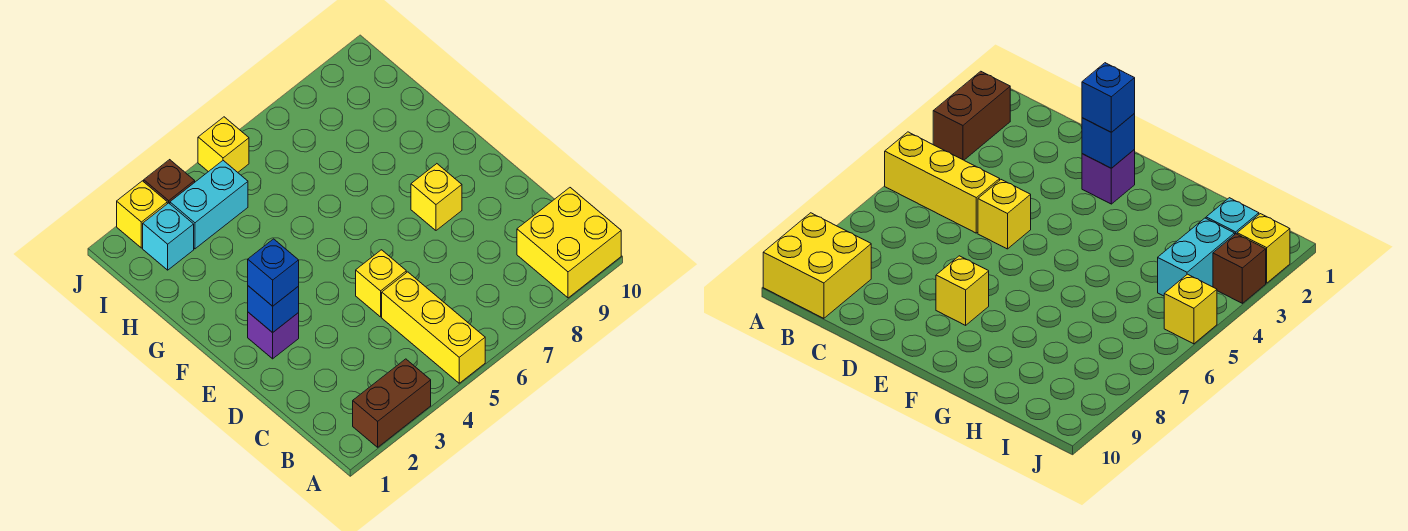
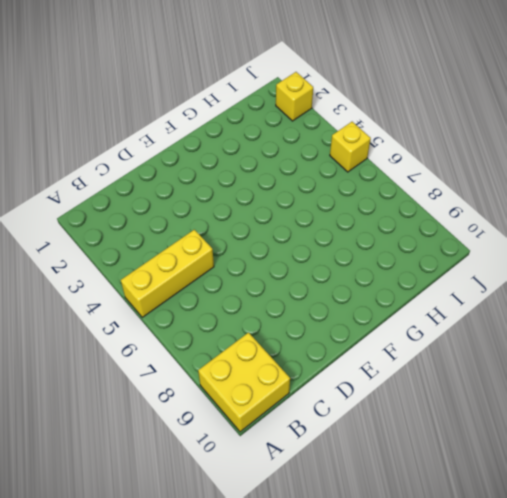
none -> brown 1x2 brick [353,359,431,447]
none -> yellow 1x1 brick [356,250,406,317]
none -> purple 1x1 brick [248,312,299,359]

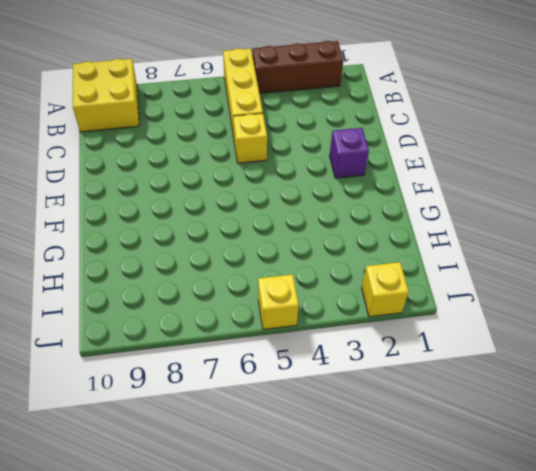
brown 1x3 brick [252,41,343,93] -> brown 1x2 brick [353,359,431,447]
none -> yellow 1x1 brick [411,164,462,230]
none -> cyan 1x1 brick [143,203,194,270]
none -> cyan 1x2 brick [170,161,248,249]

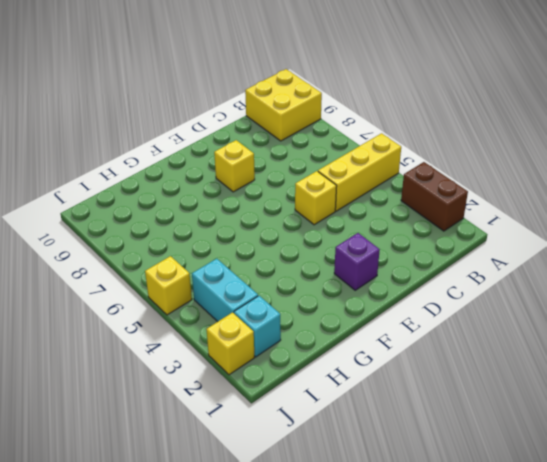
none -> brown 1x1 brick [144,160,195,204]
none -> blue 1x1 brick [248,286,299,333]
none -> blue 1x1 brick [248,239,299,306]

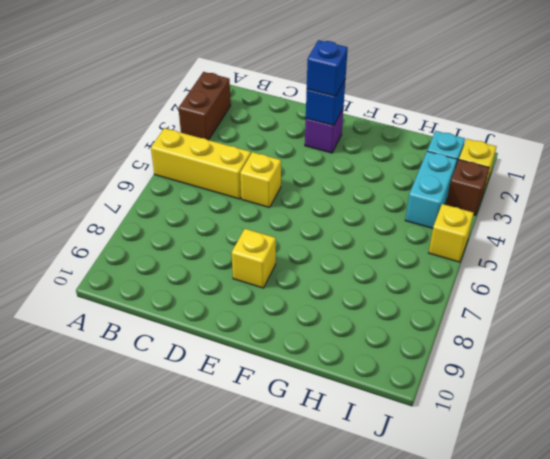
none -> yellow 2x2 brick [517,188,621,298]

